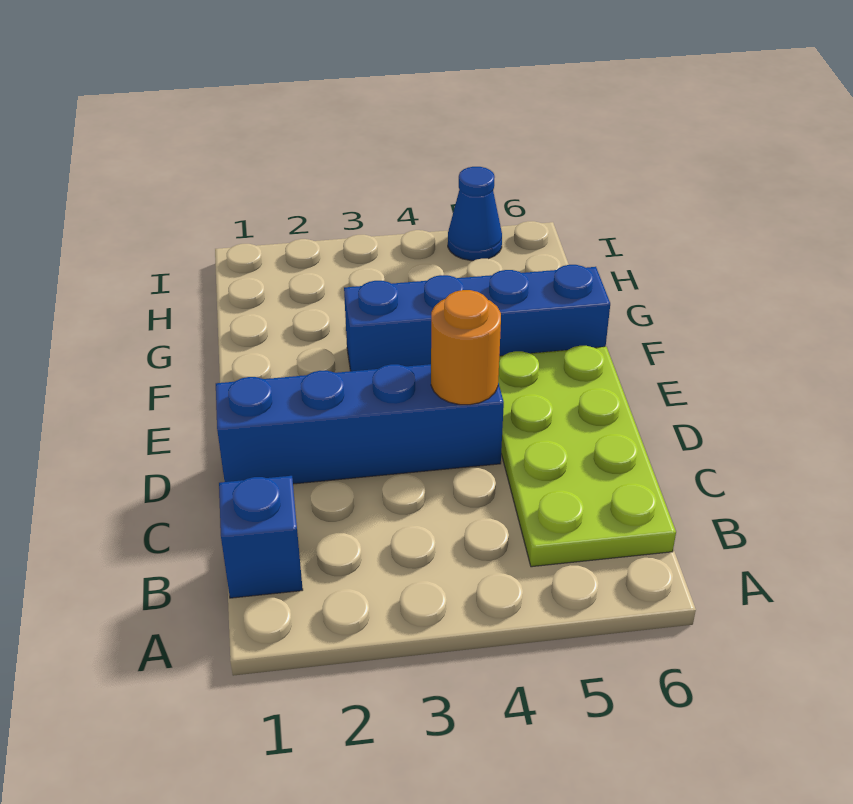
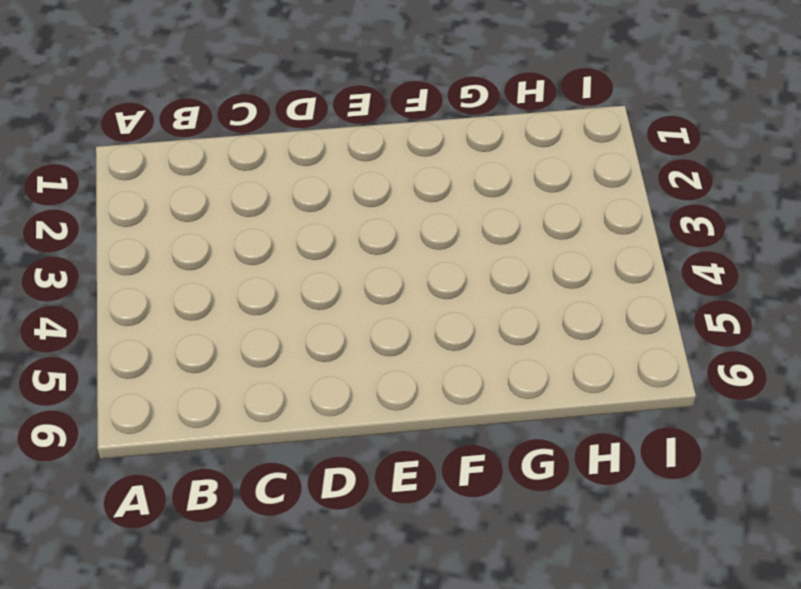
none -> blue 1x1 brick [219,476,303,598]
none -> lime 2x4 plate [498,346,676,567]

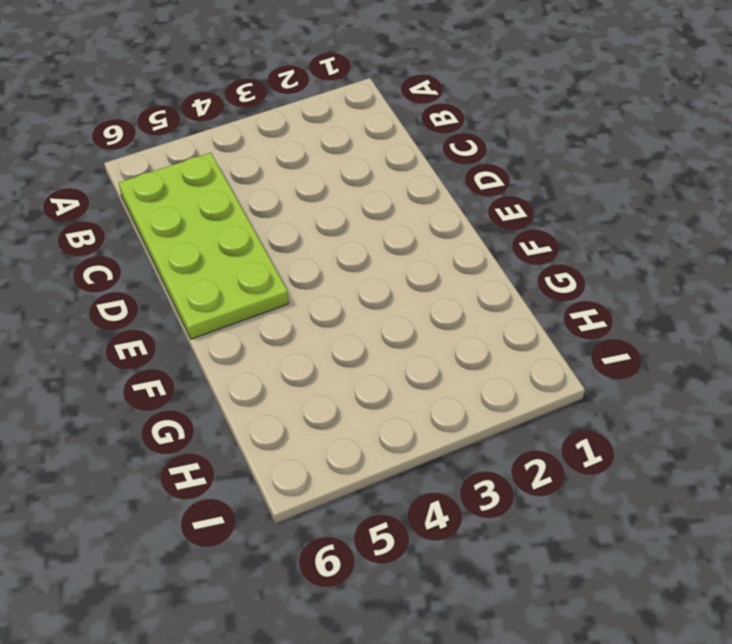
none -> blue 1x1 brick [219,476,303,598]
none -> blue 1x4 brick [216,364,504,484]

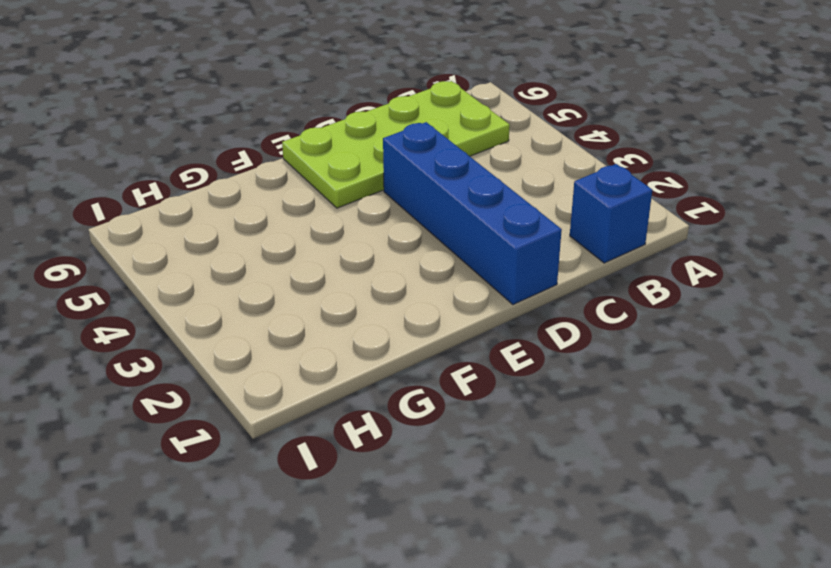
none -> blue 1x4 brick [344,265,610,371]
none -> blue 1x1 cone [448,167,502,261]

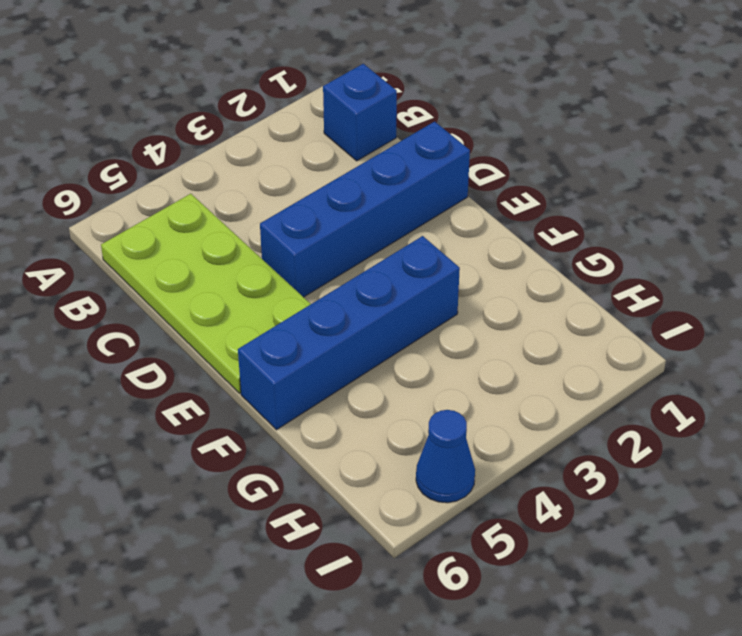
none -> orange 1x1 round brick [431,290,501,405]

